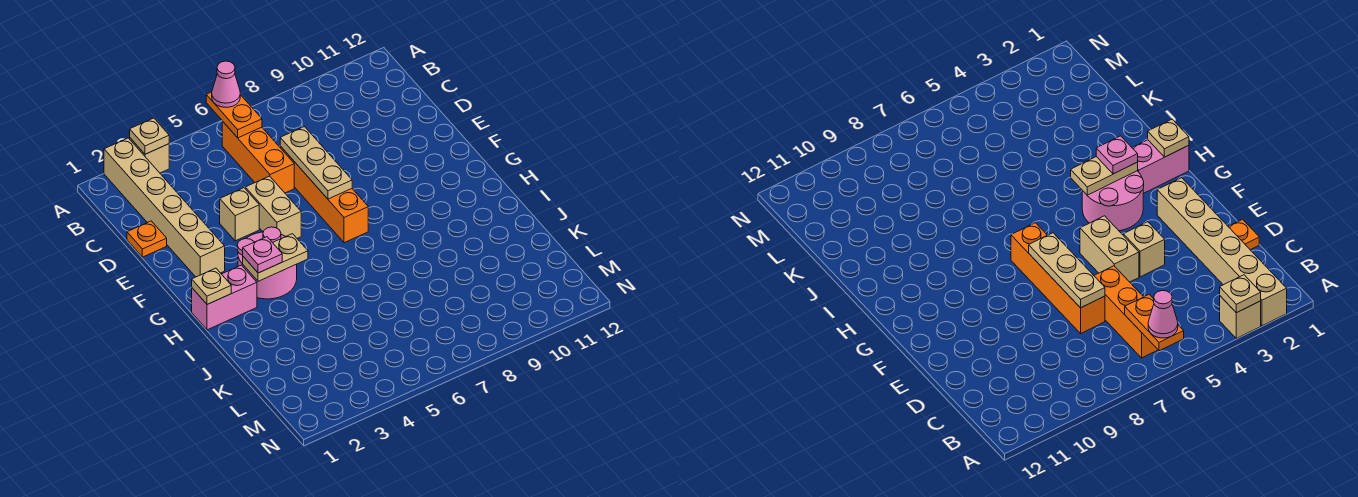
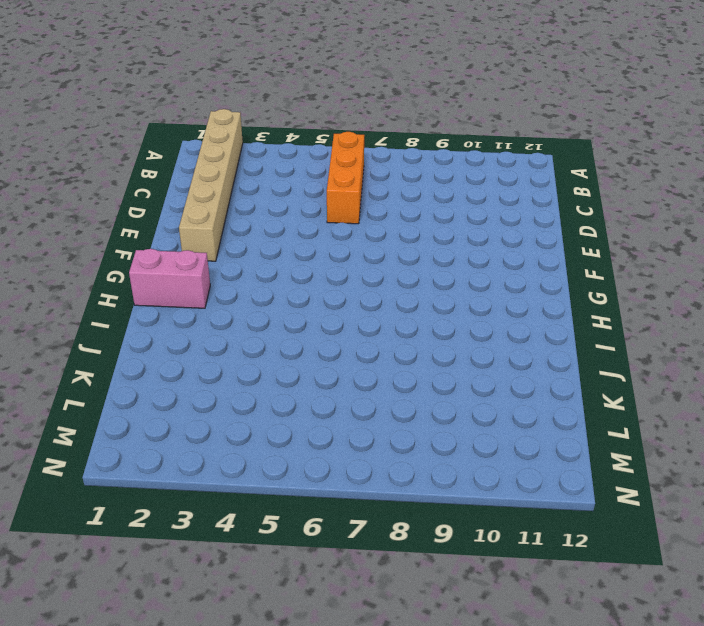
none -> tan 1x1 brick [130,138,169,173]
none -> orange 1x1 plate [127,221,167,257]
none -> orange 1x4 brick [280,146,368,243]

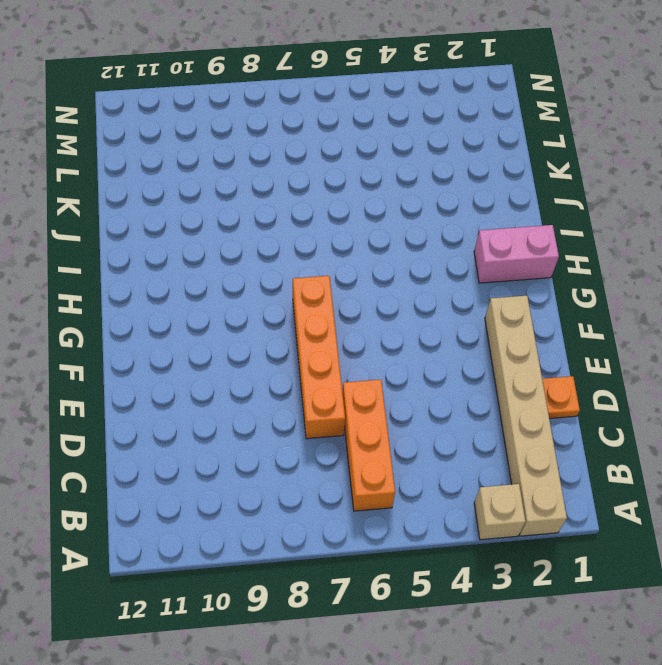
none -> tan 1x1 brick [220,188,259,241]
none -> tan 1x2 brick [245,176,301,238]
none -> pink 2x2 round brick [237,227,297,299]

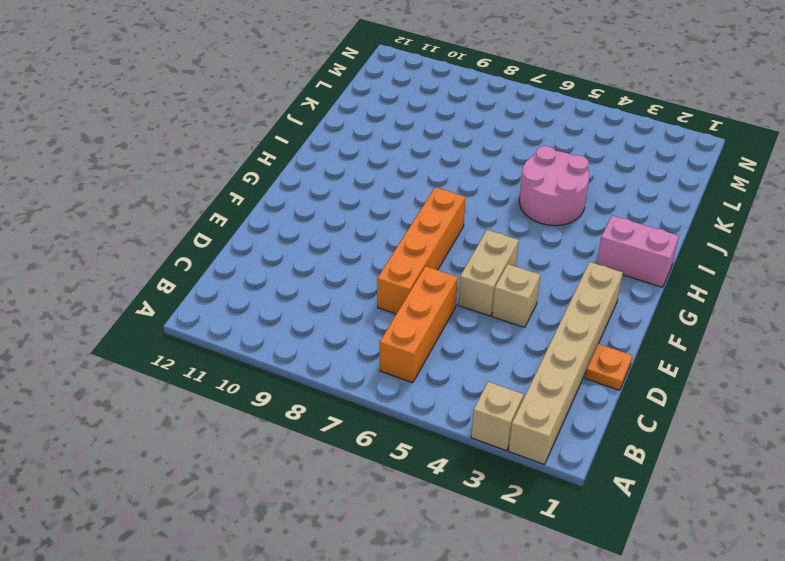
pink 2x2 round brick [519,146,589,226] -> pink 2x2 round brick moved to [237,227,297,299]
none -> tan 1x1 plate [130,118,169,154]
none -> orange 1x2 plate [206,92,262,138]
none -> tan 1x3 plate [280,127,352,199]

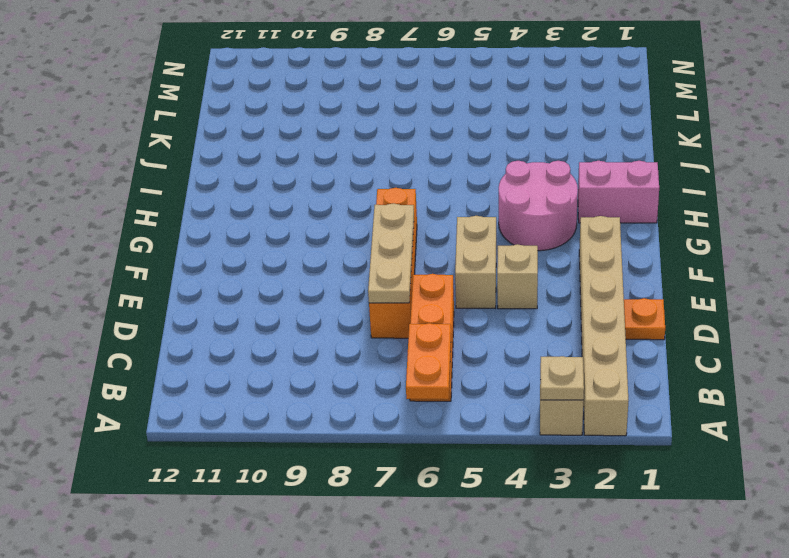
none -> tan 1x1 plate [192,268,231,304]
none -> tan 1x2 plate [243,234,308,281]
none -> pink 1x1 cone [212,61,240,107]

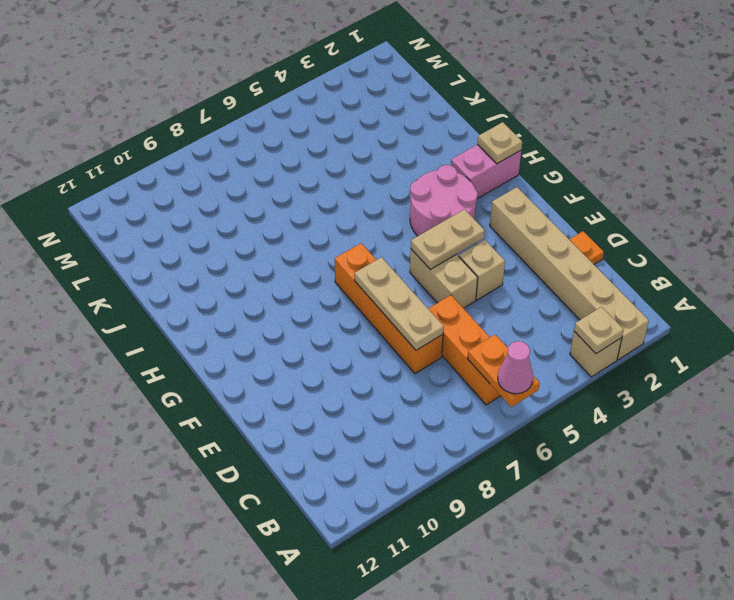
tan 1x2 plate [411,209,485,270] -> tan 1x2 plate moved to [243,234,308,281]
none -> pink 1x1 plate [243,237,282,273]

